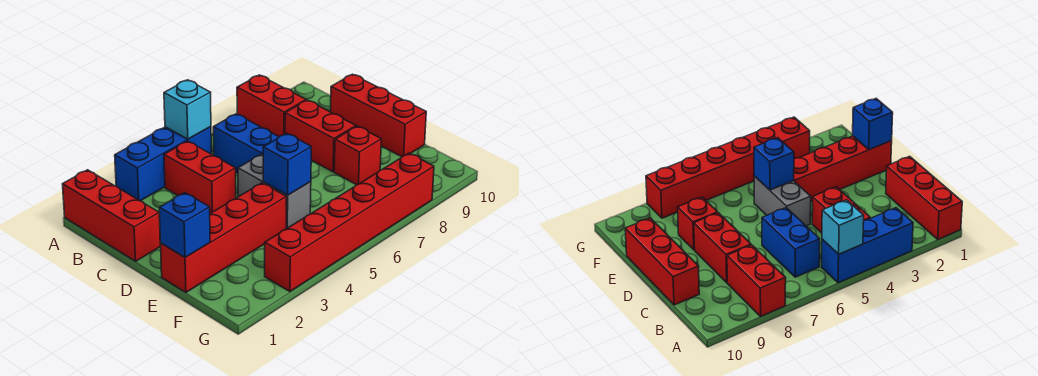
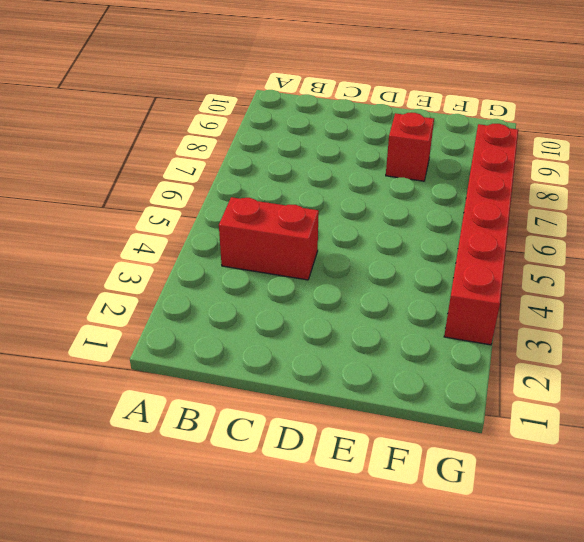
none -> red 1x3 brick [63,170,160,261]
none -> blue 1x3 brick [115,127,211,201]
none -> red 1x2 brick [237,75,306,137]

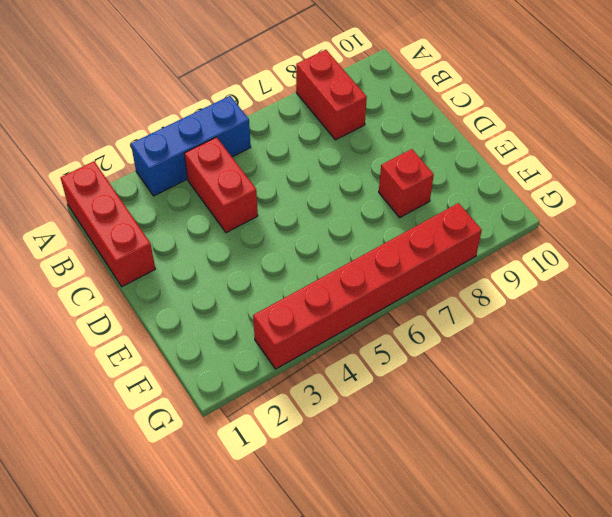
none -> blue 1x2 brick [213,114,278,173]
none -> red 1x2 brick [285,100,356,172]
none -> red 1x3 brick [331,74,426,157]

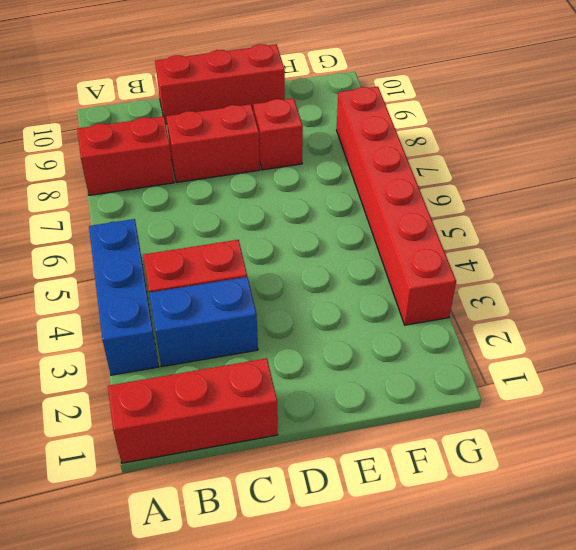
blue 1x2 brick [149,277,258,367] -> blue 1x2 brick moved to [213,114,278,173]
none -> grey 1x2 brick [238,154,311,229]
none -> red 1x4 brick [161,183,286,292]
none -> cyan 1x1 brick [164,80,211,139]

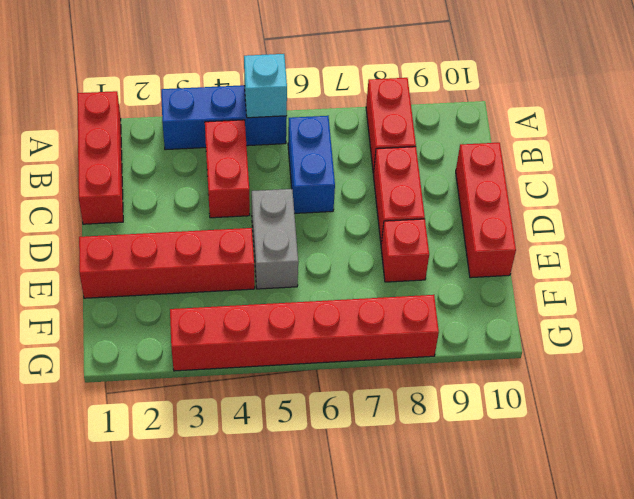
none -> blue 1x1 brick [159,193,210,257]
none -> blue 1x1 brick [263,133,311,195]

